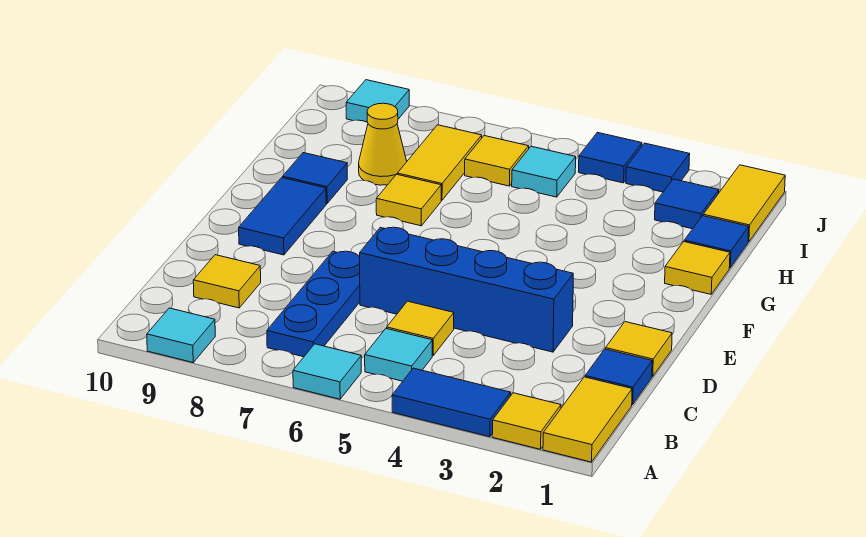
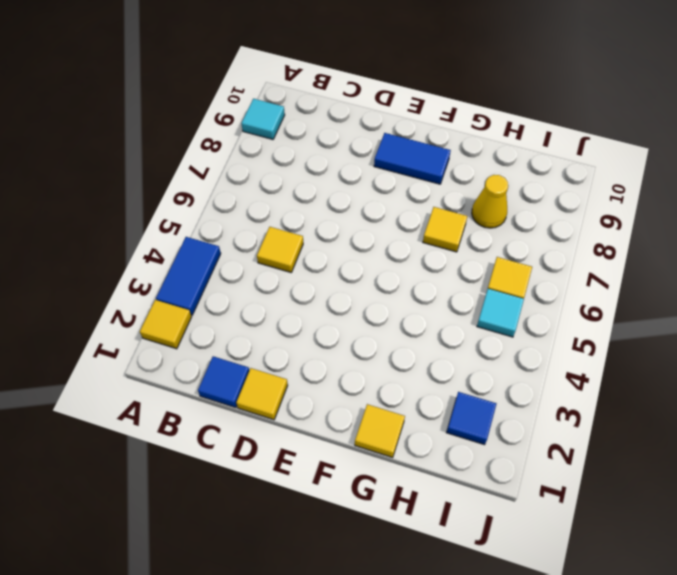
none -> yellow 1x2 tile [543,377,632,462]
none -> cyan 1x1 tile [293,344,361,399]
none -> cyan 1x1 tile [365,328,432,381]

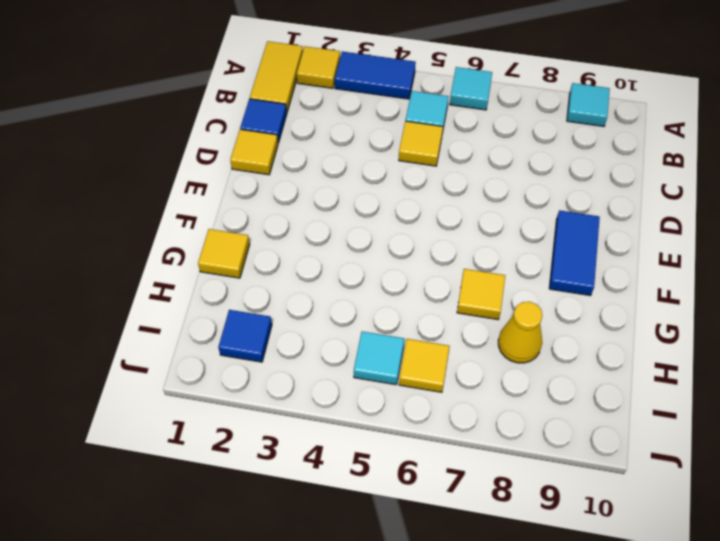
none -> blue 1x3 plate [267,251,360,357]
none -> yellow 1x1 tile [193,255,261,308]
none -> blue 1x4 brick [360,227,573,352]

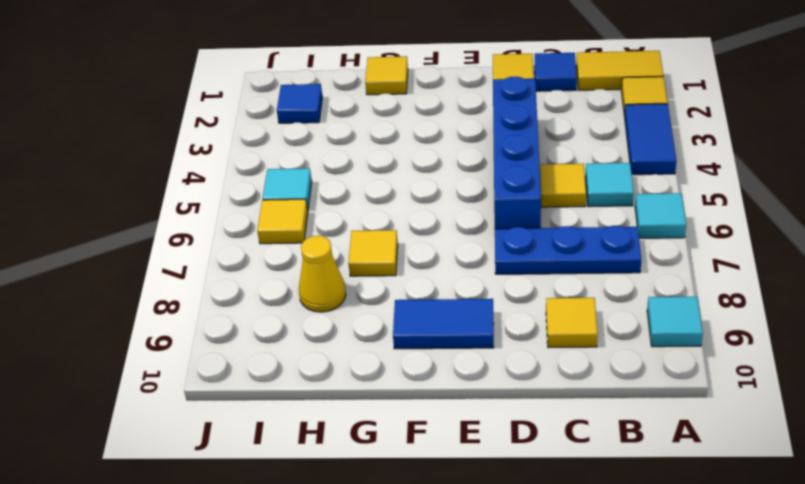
none -> blue 1x1 tile [283,153,347,203]
none -> blue 1x1 tile [684,216,749,268]
none -> yellow 1x2 tile [397,125,482,200]

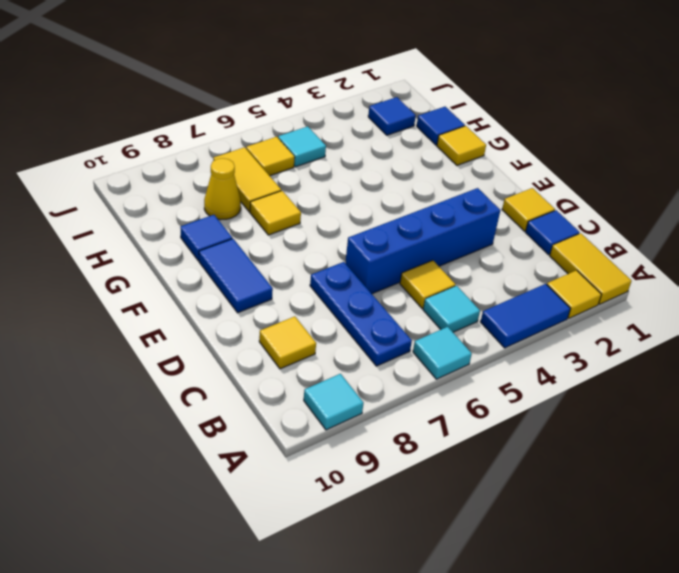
none -> yellow 1x2 tile [703,165,785,242]
none -> blue 1x1 tile [626,143,690,192]
none -> blue 1x1 tile [579,132,642,183]

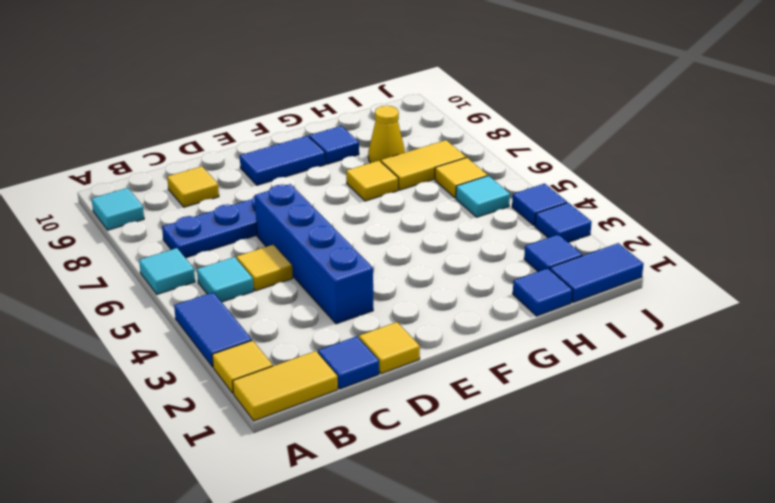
blue 1x2 tile [550,243,644,303] -> yellow 1x2 tile [703,165,785,242]
none -> yellow 1x1 tile [665,242,730,294]
none -> cyan 1x1 tile [346,80,409,122]

